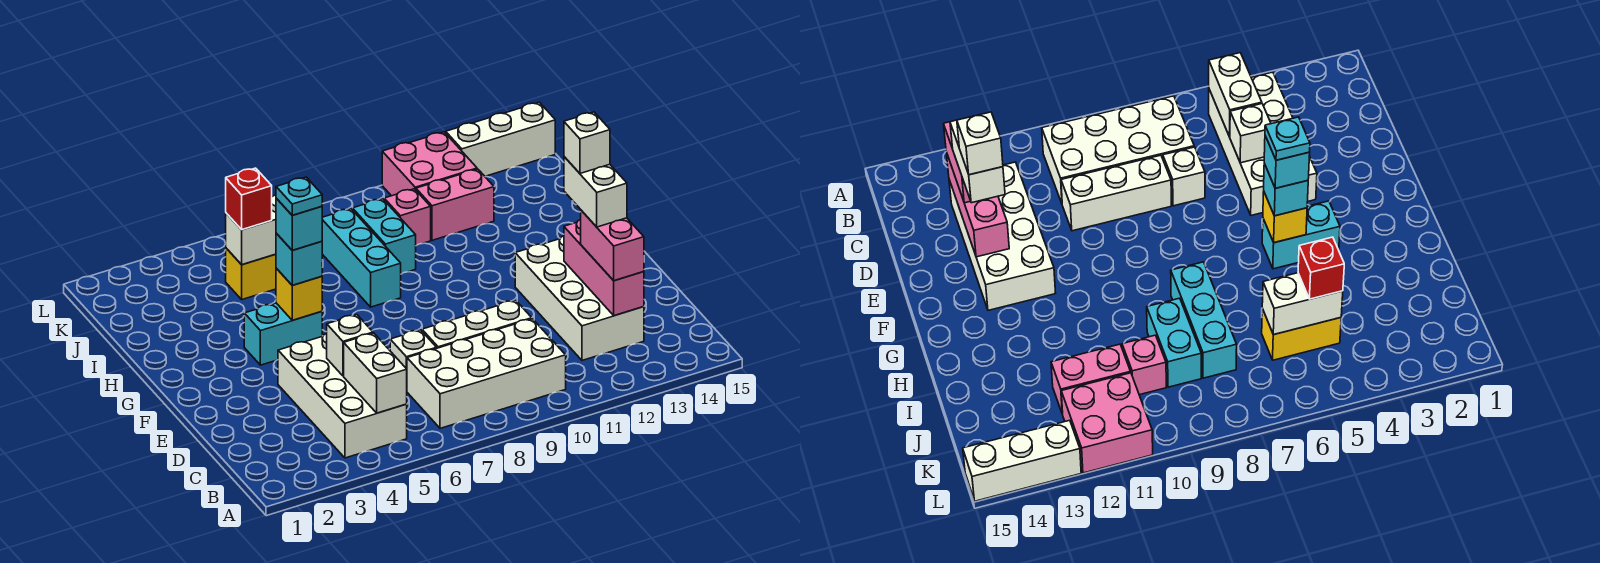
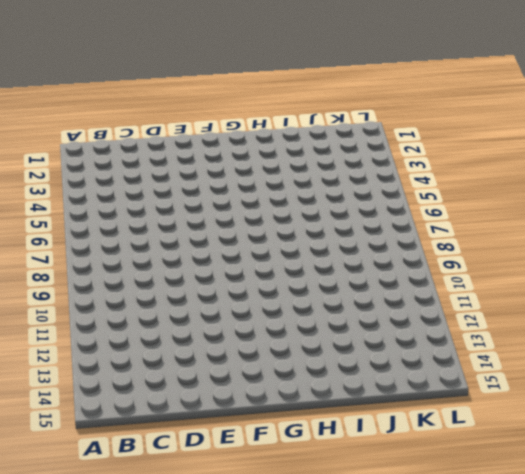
none -> white 2x4 brick [278,333,407,458]
none -> white 2x4 brick [407,319,566,428]
none -> white 2x4 brick [515,236,644,360]

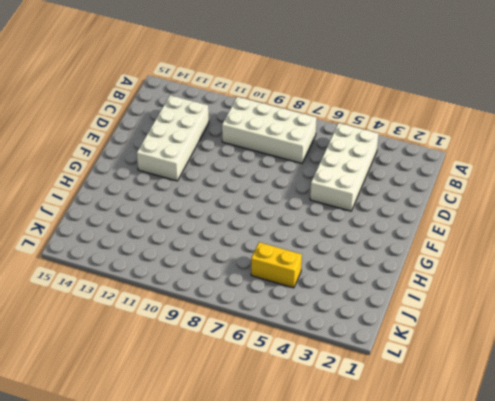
none -> white 1x1 brick [390,330,437,369]
none -> white 1x3 brick [422,300,532,348]
none -> cyan 1x2 brick [244,303,322,365]

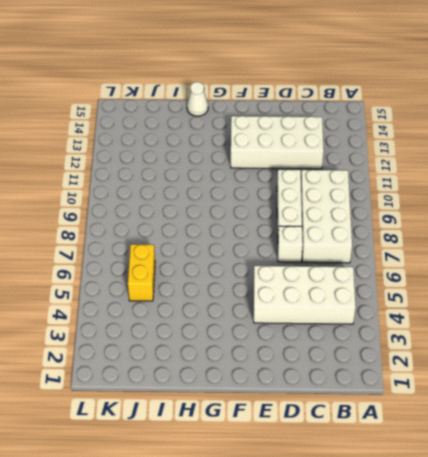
white 1x1 cone [187,82,208,116] -> none
none -> cyan 1x2 brick [244,303,322,365]
none -> cyan 1x3 brick [322,209,401,307]
none -> cyan 1x2 brick [352,199,416,274]

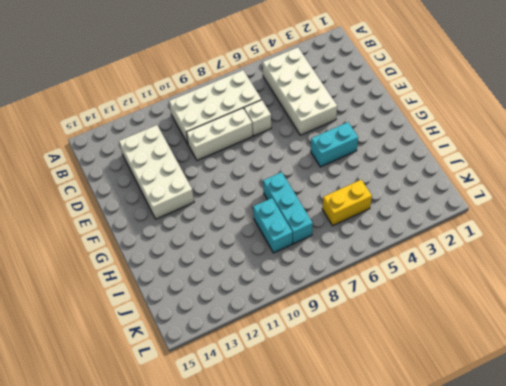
none -> pink 1x1 brick [384,189,431,245]
none -> pink 1x2 brick [416,169,494,240]
none -> pink 2x2 brick [382,132,477,196]

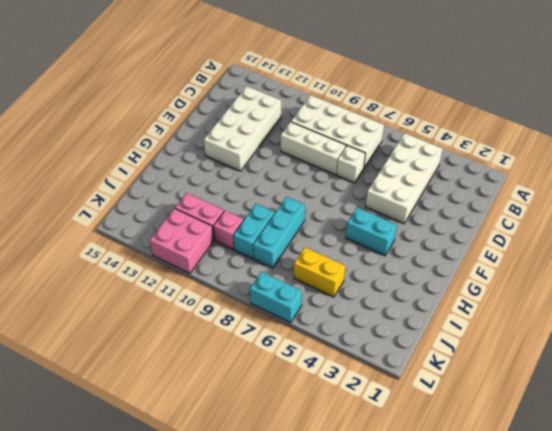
cyan 1x2 brick [250,272,302,323] -> none
none -> white 1x3 brick [446,102,555,176]
none -> white 1x2 brick [344,333,407,413]
none -> pink 1x3 brick [564,219,644,316]

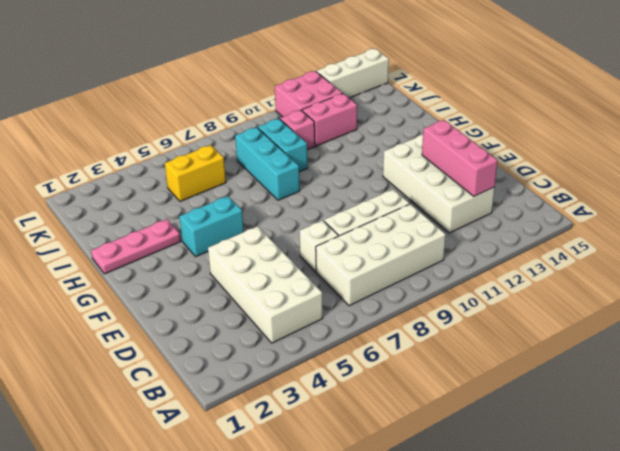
pink 1x3 plate [91,219,181,274] -> none
none -> white 1x2 brick [344,333,407,413]
none -> white 1x1 brick [327,315,373,376]
none -> yellow 1x1 brick [276,268,322,320]

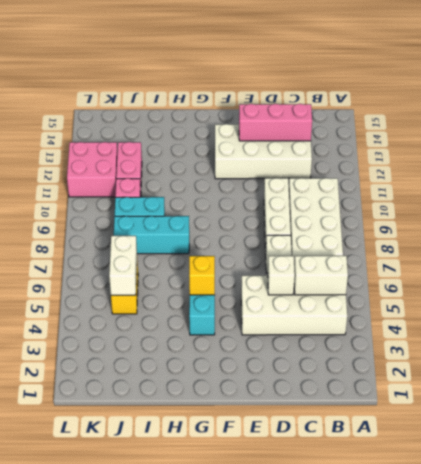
none -> white 1x3 brick [446,102,555,176]
none -> pink 1x2 brick [581,210,644,281]
none -> cyan 1x1 brick [276,233,322,285]

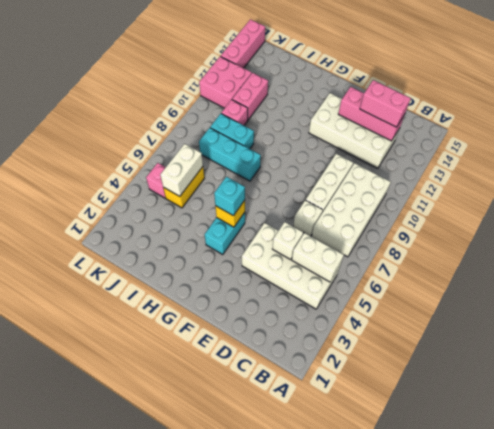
pink 1x1 brick [146,163,166,198] -> none
pink 1x3 brick [221,19,265,68] -> white 1x3 brick [446,102,555,176]
none -> red 1x1 brick [226,168,272,230]
none -> white 1x2 brick [564,157,627,227]
none -> cyan 1x1 brick [276,198,322,250]

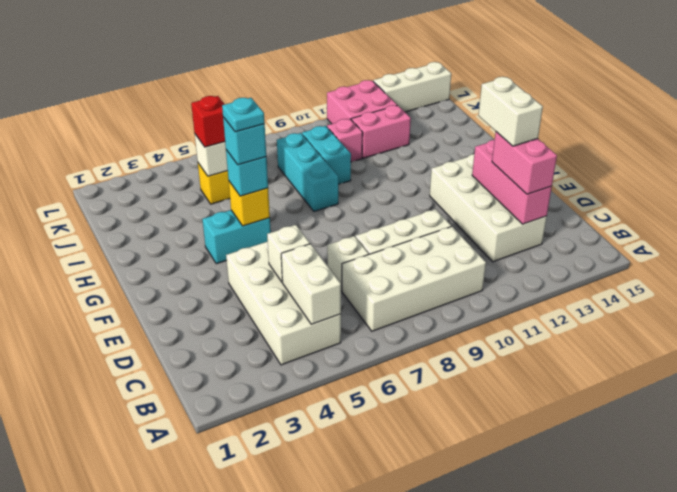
none -> white 1x1 brick [564,112,610,173]

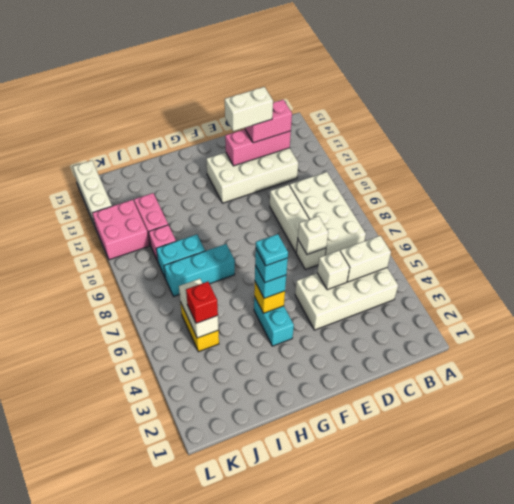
white 1x1 brick [298,216,328,255] -> white 1x1 brick moved to [564,112,610,173]

